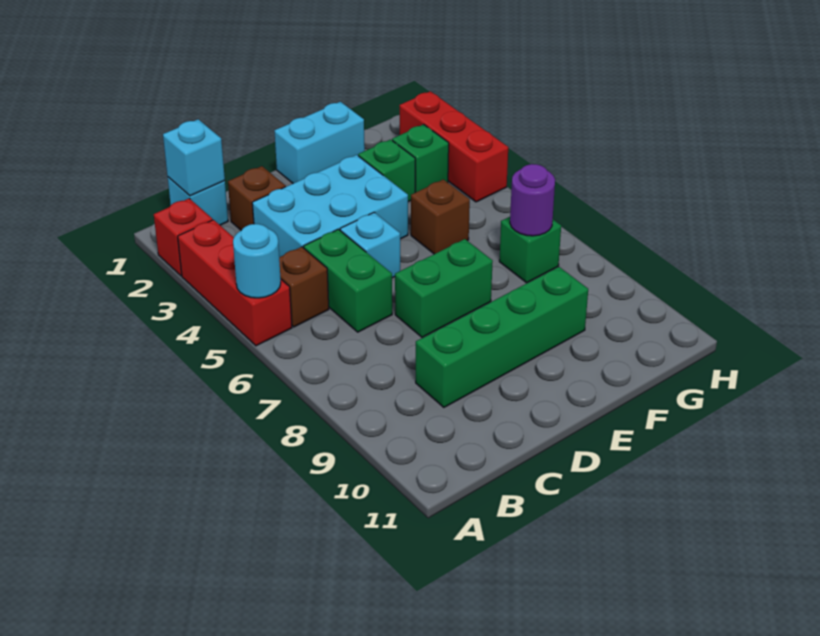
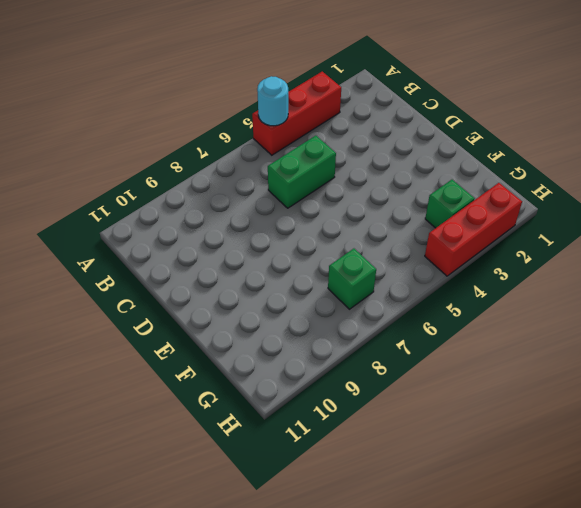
none -> red 1x1 brick [154,198,212,276]
none -> cyan 1x1 brick [168,177,228,225]
none -> brown 1x1 brick [279,247,329,327]

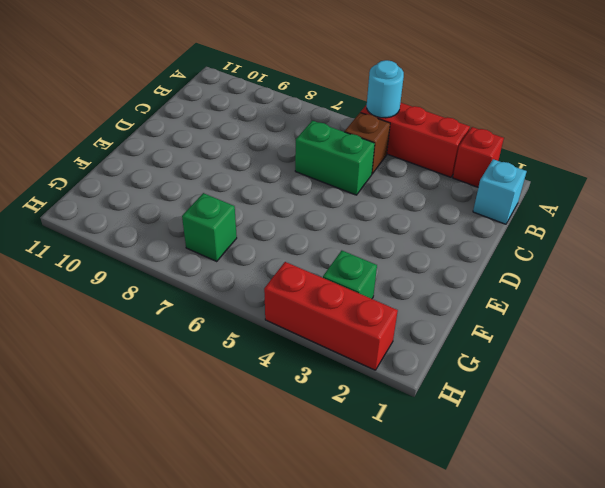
none -> brown 1x1 brick [228,166,286,230]
none -> cyan 2x3 brick [252,155,408,257]
none -> green 1x4 brick [416,267,588,407]

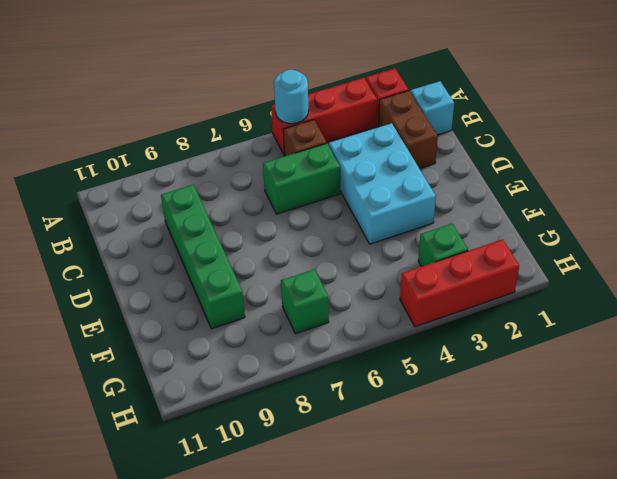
brown 1x2 brick [378,91,438,169] -> brown 1x1 brick [228,166,286,230]
none -> cyan 1x1 brick [340,212,400,278]
none -> green 1x2 brick [395,239,493,338]
none -> cyan 1x2 brick [274,102,365,183]

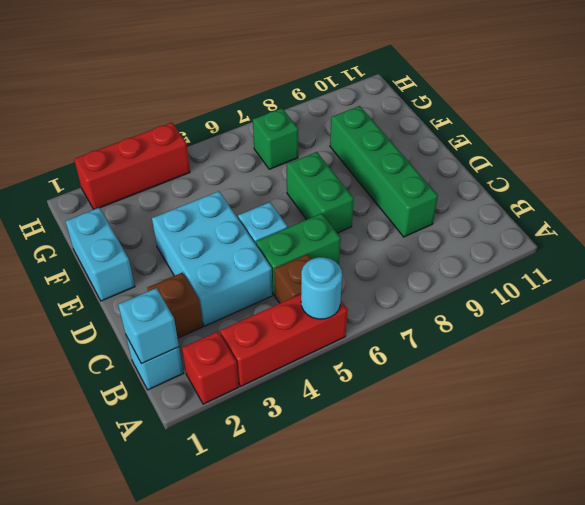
none -> green 1x1 brick [358,140,415,202]
none -> brown 1x1 brick [411,179,470,254]
none -> green 1x1 brick [392,124,449,192]

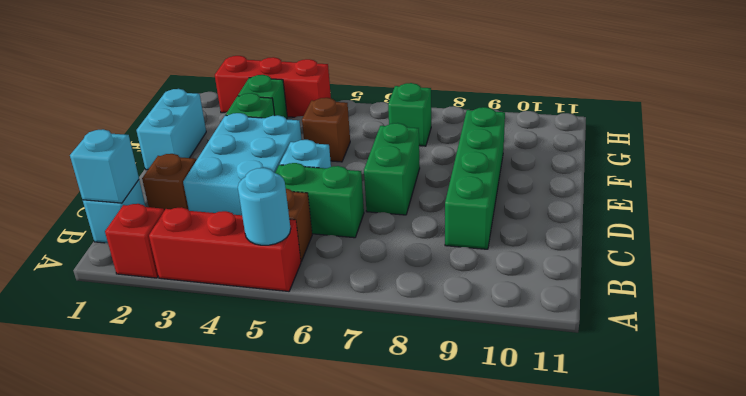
none -> purple 1x1 round brick [510,164,555,236]

